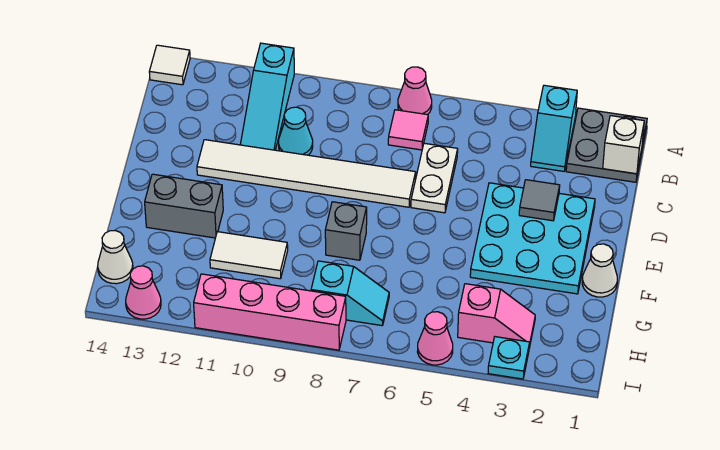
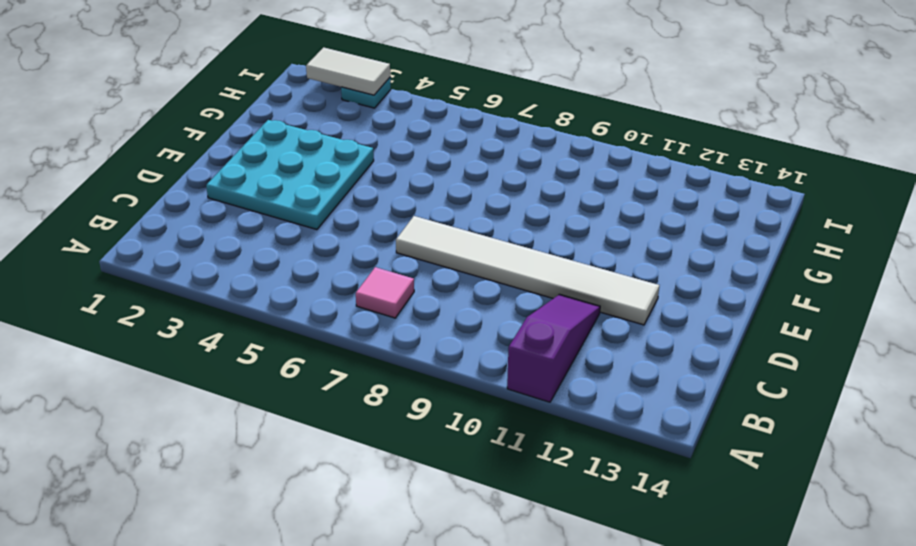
purple 1x3 slope [507,294,600,402] -> cyan 1x3 slope [240,43,294,150]
white 1x2 tile [306,48,390,95] -> white 1x2 tile moved to [210,232,288,279]
none -> grey 2x2 plate [566,108,647,182]
none -> cyan 1x2 slope [531,85,577,171]
none -> pink 1x1 cone [398,67,432,115]

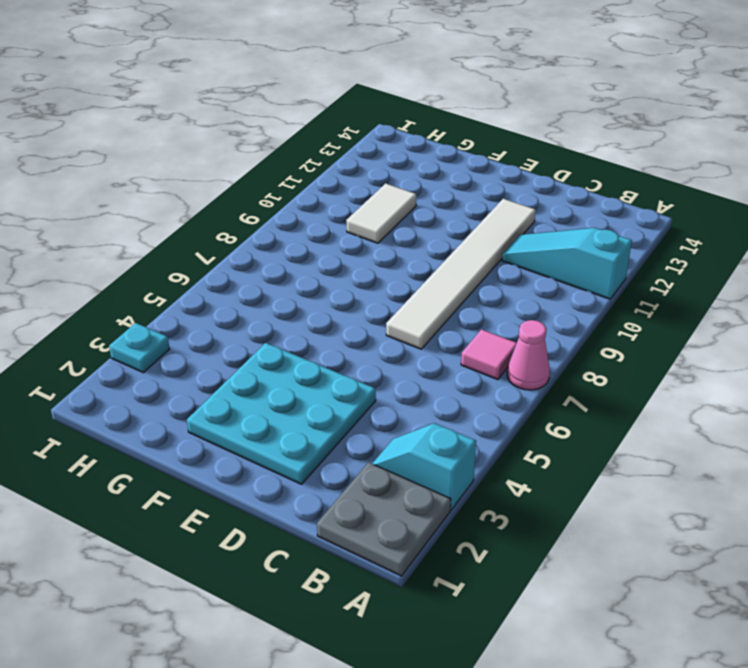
none -> white 1x1 tile [149,45,190,85]
none -> white 1x2 plate [411,143,458,213]
none -> cyan 1x1 cone [279,107,313,155]

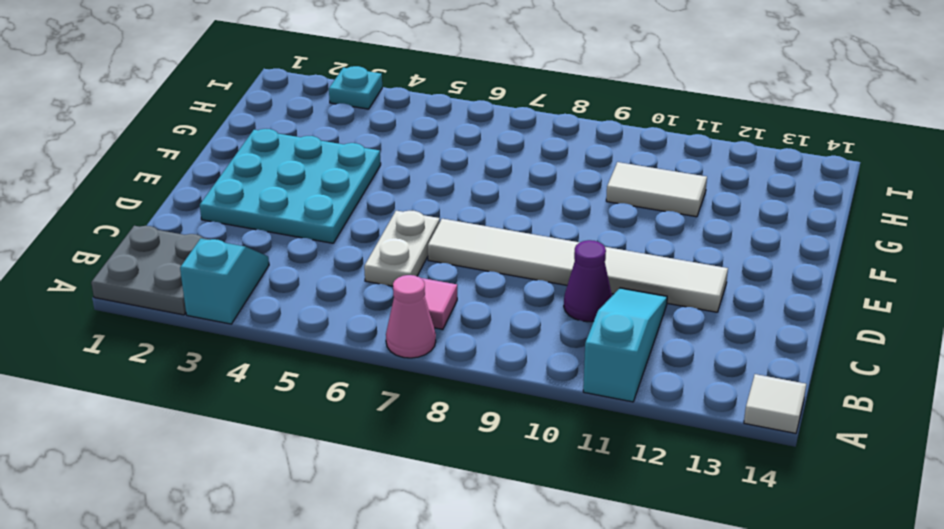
purple 1x1 cone [564,240,612,322] -> cyan 1x1 cone [279,107,313,155]
none -> white 1x1 cone [582,244,617,297]
none -> grey 1x1 brick [325,202,367,260]
none -> grey 1x2 brick [145,174,223,238]

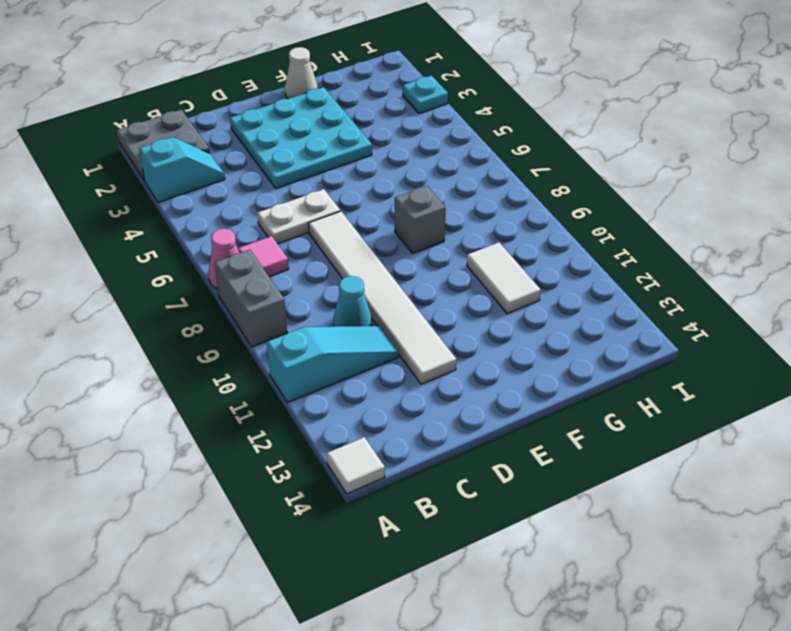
grey 1x2 brick [215,250,287,347] -> grey 1x2 brick moved to [145,174,223,238]
none -> pink 1x2 slope [458,284,535,347]
none -> cyan 1x2 slope [311,261,389,326]
none -> white 1x1 cone [98,231,133,284]

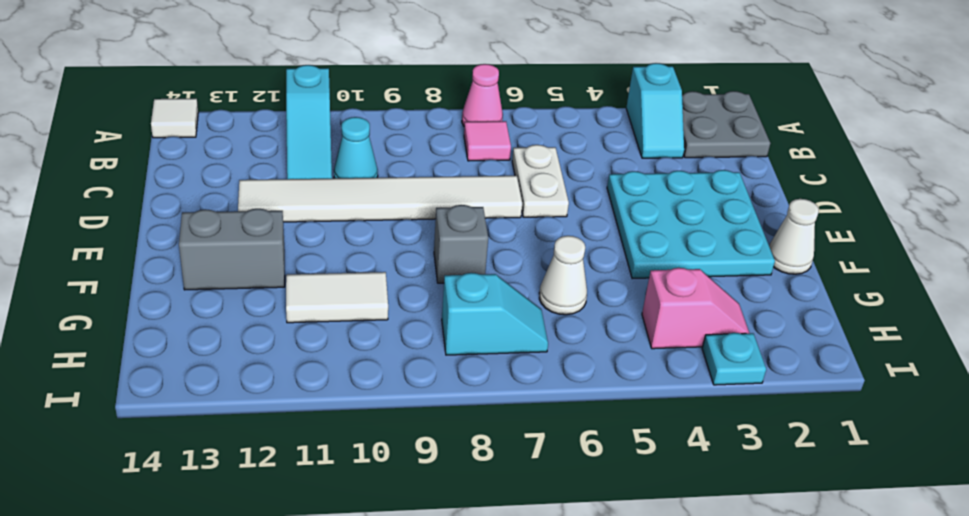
white 1x1 cone [539,236,587,315] -> white 1x1 cone moved to [98,231,133,284]
none -> pink 1x1 cone [417,312,453,365]
none -> pink 1x4 brick [194,274,346,350]
none -> pink 1x1 cone [126,266,161,319]

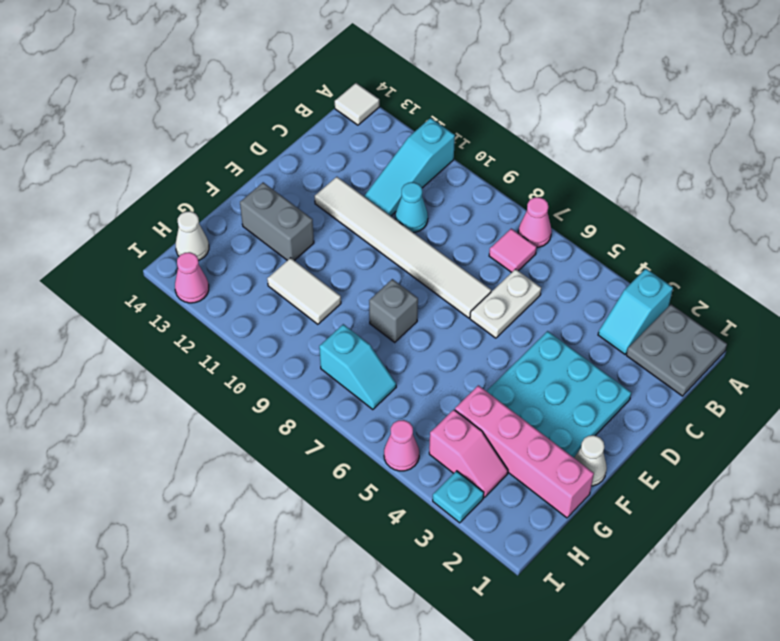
pink 1x4 brick [455,385,594,518] -> pink 1x4 brick moved to [194,274,346,350]
none -> white 1x1 brick [603,116,644,174]
none -> grey 1x1 tile [519,180,560,221]

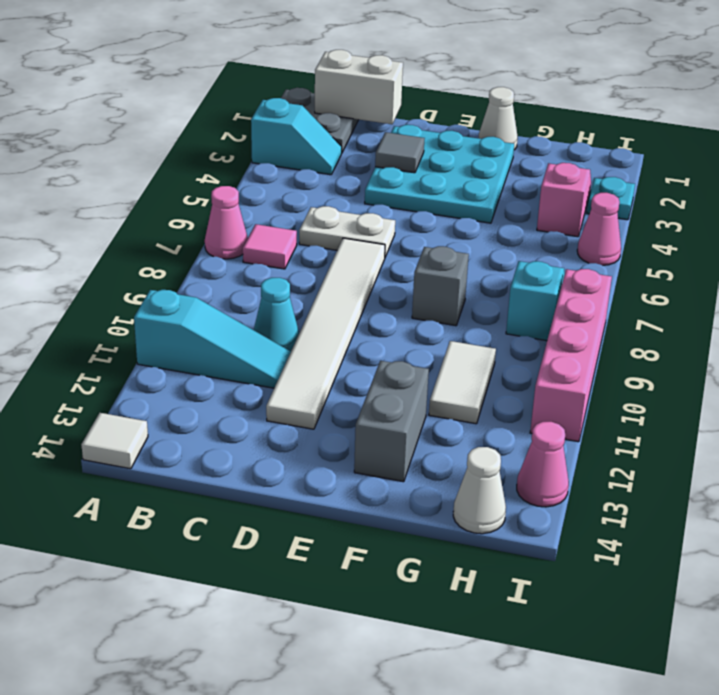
white 1x2 brick [315,50,403,124] -> white 1x1 brick [603,116,644,174]

